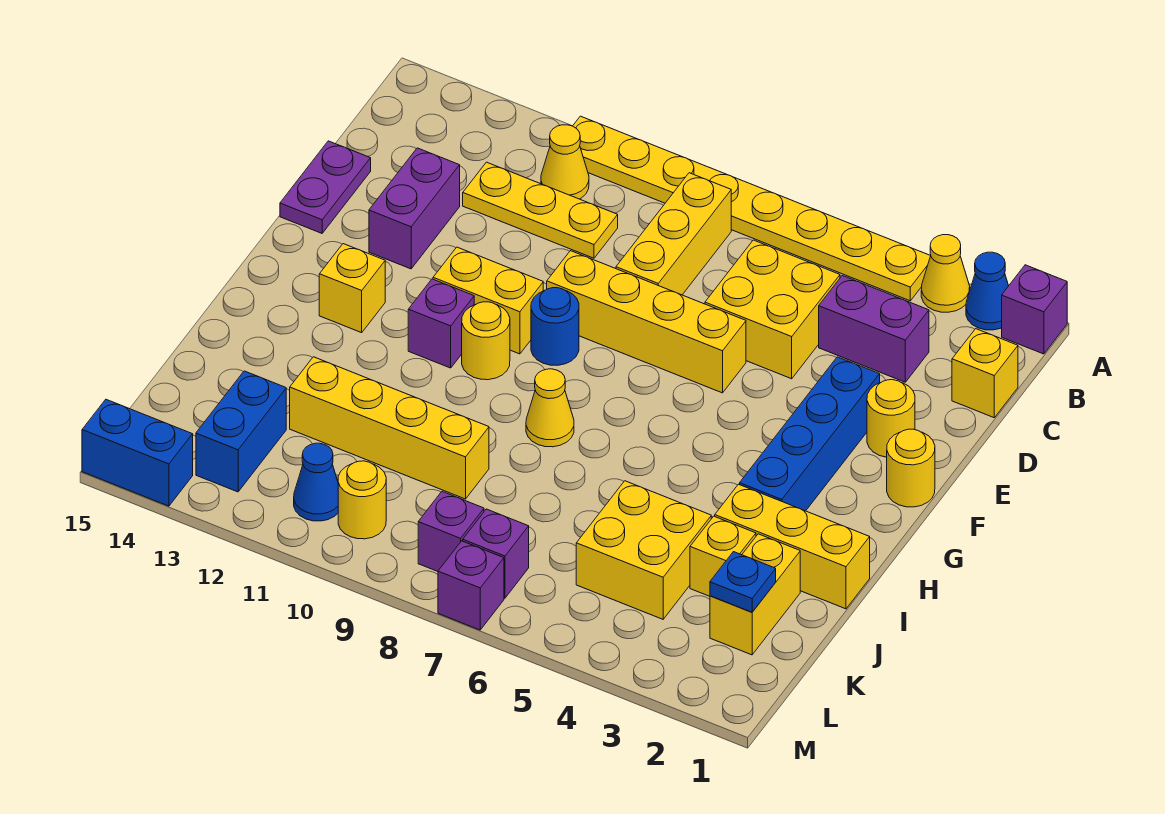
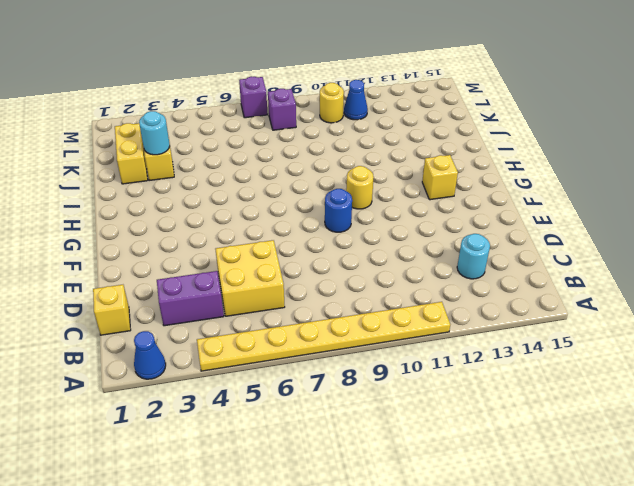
cyan 1x1 round brick [457,234,490,279] -> none
cyan 1x1 round brick [139,111,170,155] -> none
none -> purple 1x1 brick [1002,265,1067,354]
none -> yellow 1x1 cone [921,235,970,312]
none -> yellow 1x3 brick [616,173,731,295]
none -> yellow 1x1 cone [541,125,589,199]

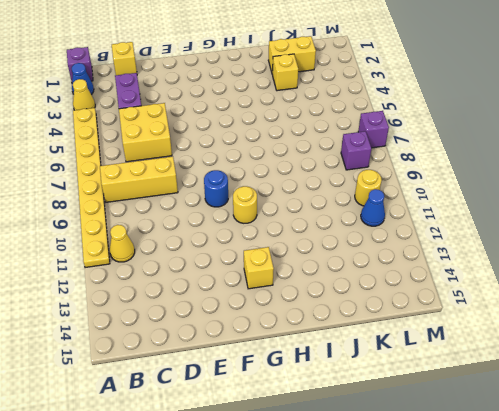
none -> yellow 1x3 plate [463,162,618,258]
none -> purple 1x2 brick [369,148,460,269]
none -> purple 1x2 plate [280,141,371,233]
none -> yellow 1x1 round brick [867,380,915,457]

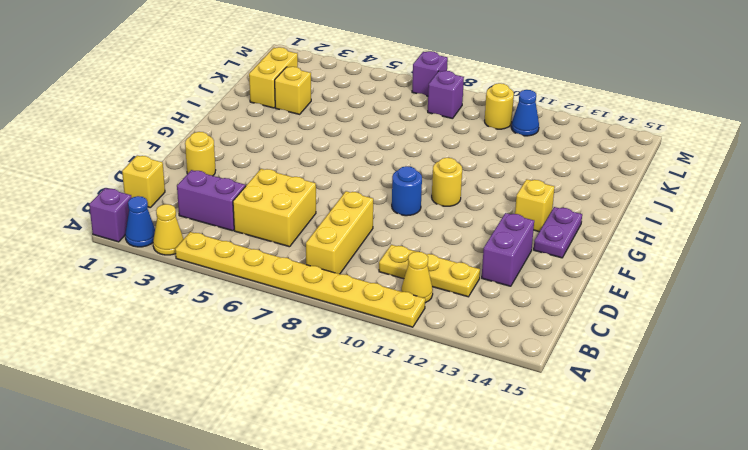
purple 1x2 plate [534,207,582,258] -> purple 1x2 plate moved to [280,141,371,233]
none -> blue 1x4 brick [740,357,880,511]
none -> yellow 1x4 brick [547,251,746,393]
none -> yellow 1x1 round brick [887,429,935,507]
none -> yellow 1x2 brick [433,247,543,354]

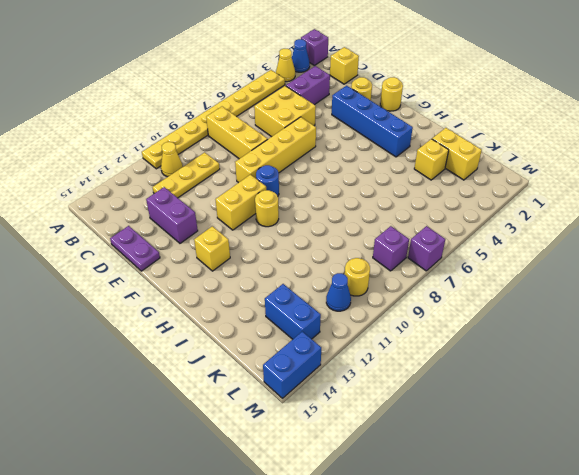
none -> purple 1x1 brick [408,279,474,368]
none -> yellow 1x1 cone [526,369,574,447]
none -> yellow 1x3 brick [715,484,870,609]
none -> yellow 2x2 brick [576,481,711,619]

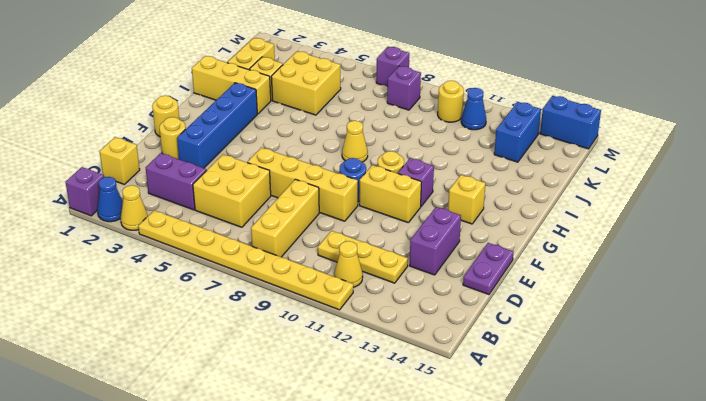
none -> yellow 1x4 brick [290,357,489,499]
none -> purple 1x1 brick [463,509,529,598]
none -> blue 1x1 plate [710,552,776,612]

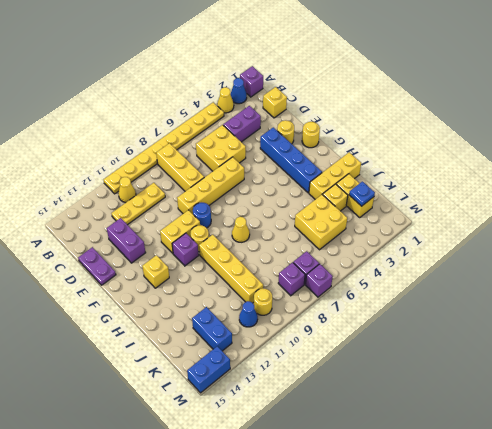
yellow 1x4 brick [199,235,263,303] -> yellow 1x4 brick turned to [290,357,489,499]

